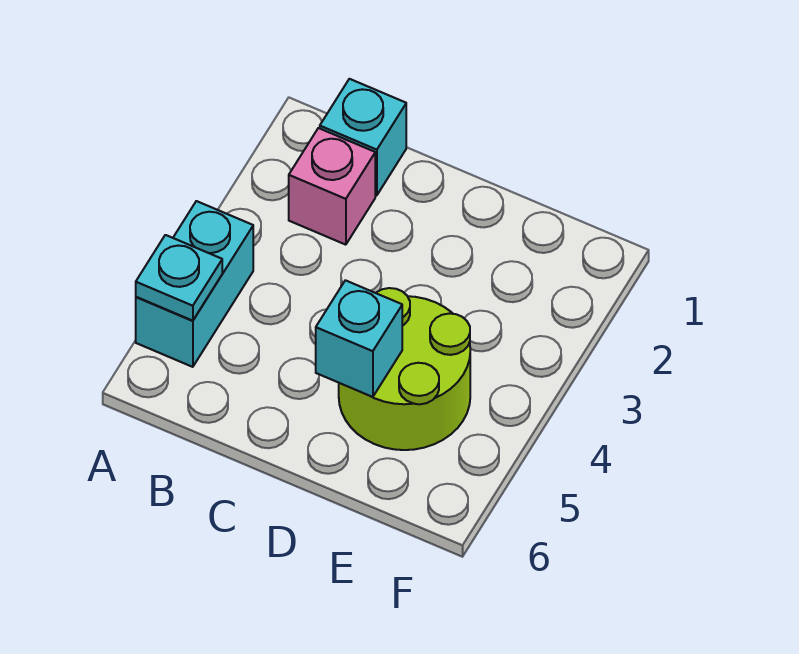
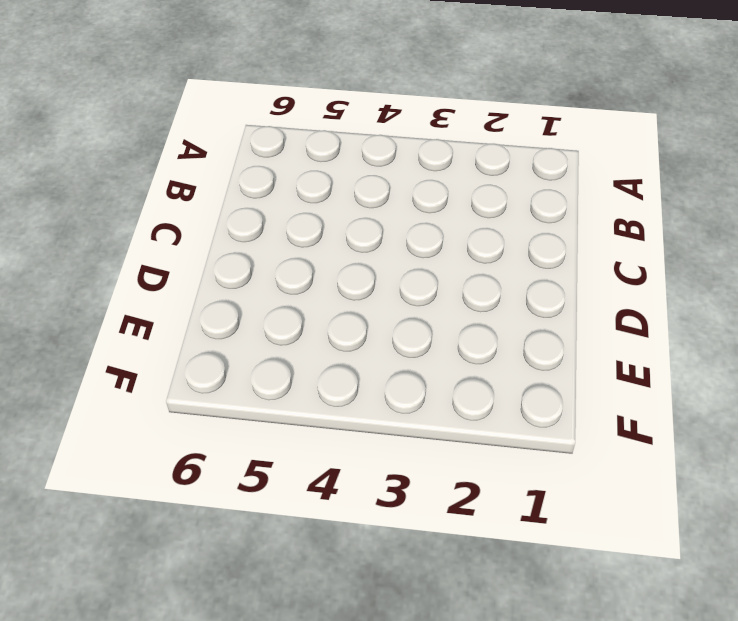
none -> cyan 1x2 brick [136,201,253,367]
none -> cyan 1x1 brick [320,79,406,195]

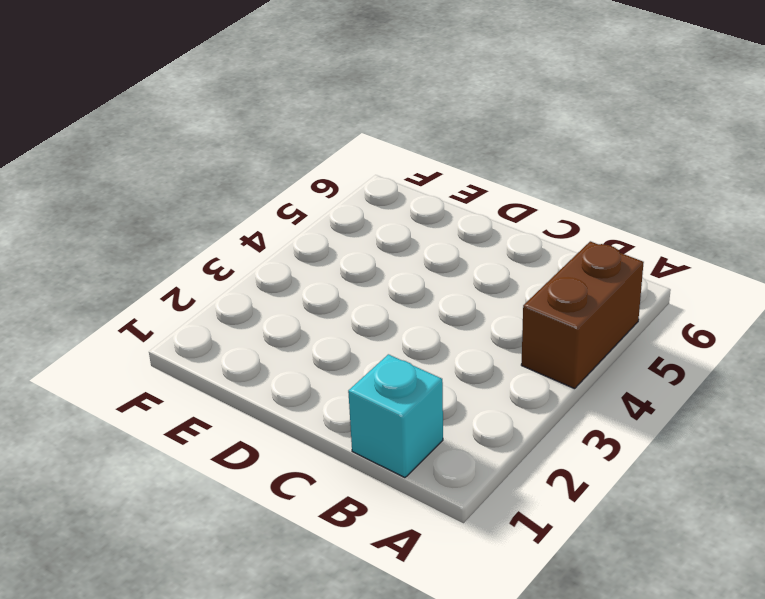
brown 1x2 brick [521,241,644,389] -> cyan 1x2 brick [136,201,253,367]
none -> pink 1x1 brick [289,128,375,245]
none -> lime 2x2 round brick [339,288,470,450]

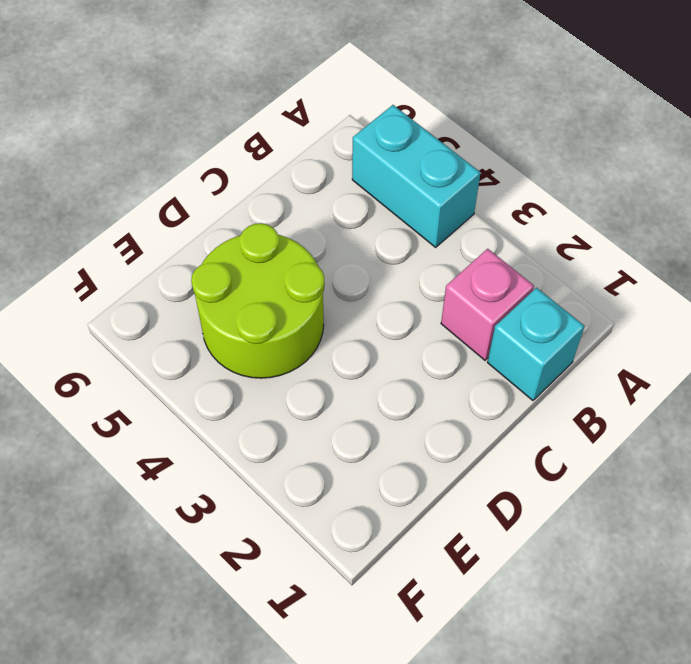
none -> cyan 1x1 plate [136,235,222,321]
none -> cyan 1x1 brick [316,280,402,397]

